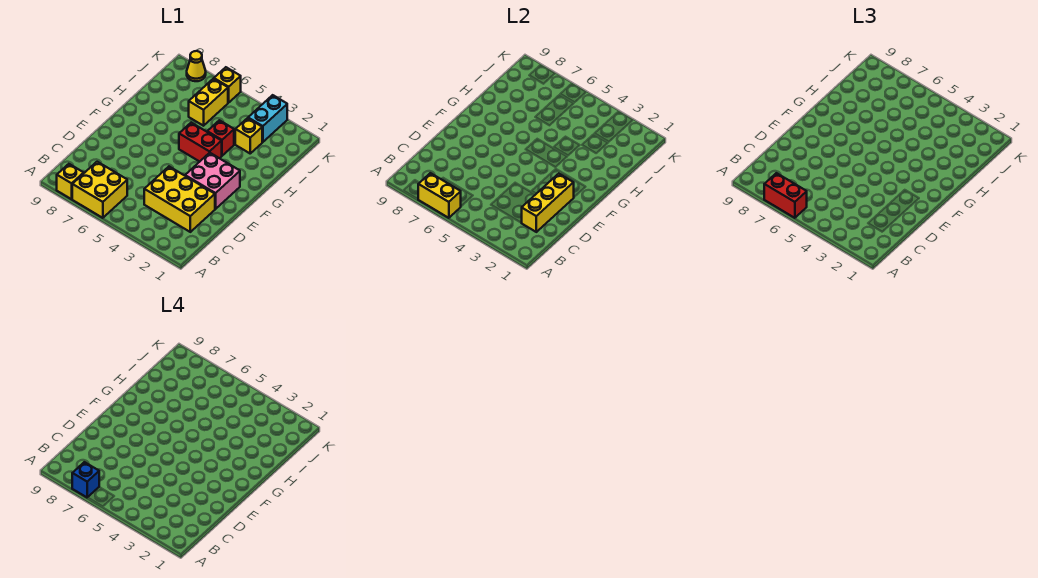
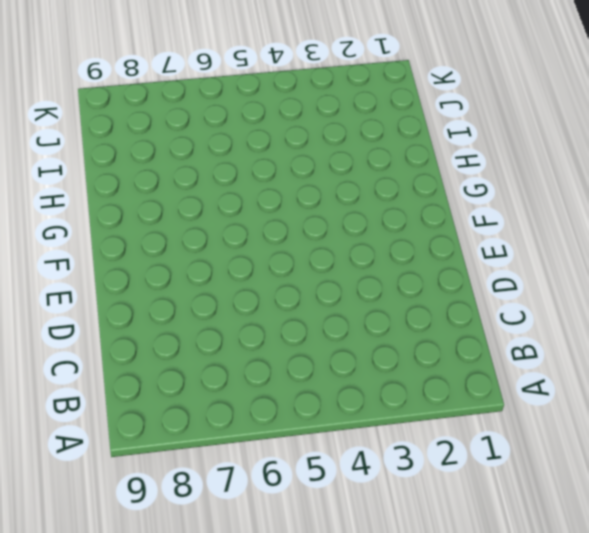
none -> yellow 2x2 brick [72,162,127,218]
none -> yellow 1x1 brick [57,164,84,199]
none -> yellow 2x3 brick [144,167,215,232]

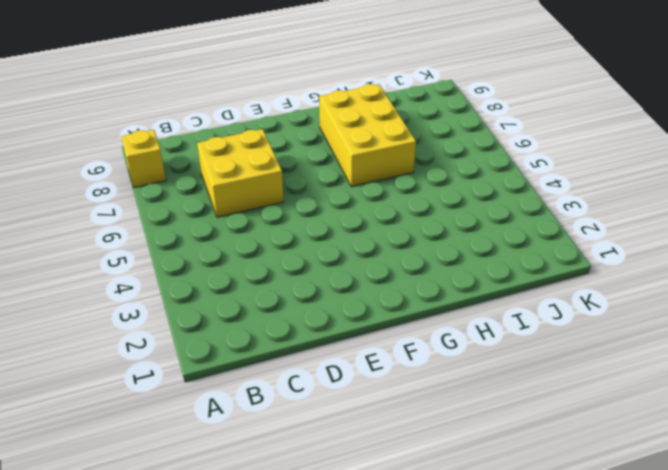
yellow 2x2 brick [197,129,284,217] -> yellow 2x2 brick moved to [72,162,127,218]
yellow 2x3 brick [319,84,416,187] -> yellow 2x3 brick moved to [144,167,215,232]
none -> pink 2x2 brick [185,153,240,209]
none -> red 1x2 brick [179,123,222,162]
none -> red 1x1 brick [207,120,234,156]

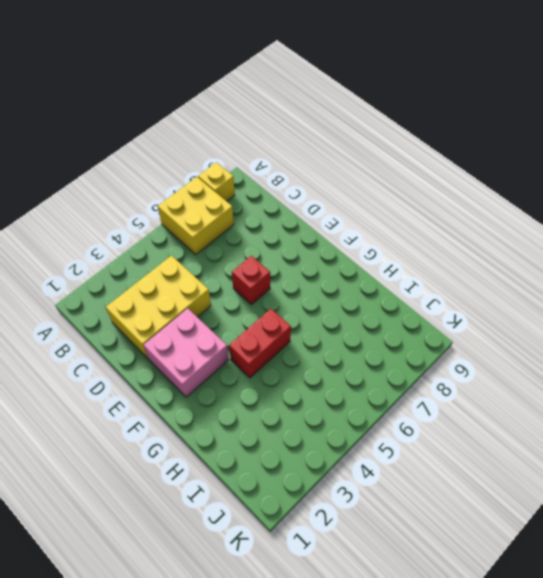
red 1x1 brick [232,256,270,305] -> red 1x1 brick moved to [207,120,234,156]
none -> yellow 1x1 brick [235,118,262,153]
none -> yellow 1x2 brick [189,79,228,126]
none -> cyan 1x2 brick [248,95,287,142]

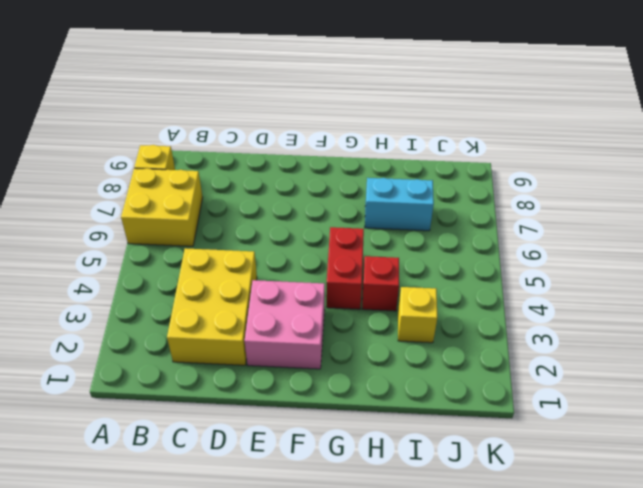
cyan 1x2 brick [365,178,434,231] -> cyan 1x2 brick moved to [248,95,287,142]
none -> yellow 1x2 brick [189,79,228,126]
none -> yellow 1x1 brick [214,67,241,103]
none -> yellow 1x1 cone [187,51,206,81]

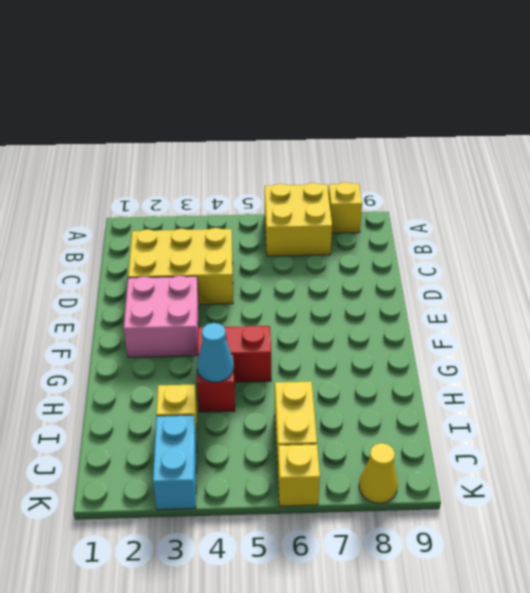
cyan 1x1 cone [197,323,234,382] -> none
none -> yellow 1x2 brick [418,173,461,218]
none -> yellow 1x3 brick [522,174,574,232]
none -> red 1x2 brick [764,173,807,218]

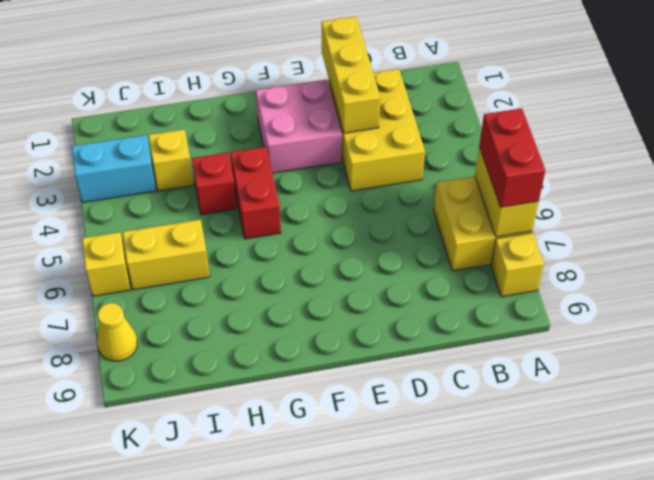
yellow 1x3 brick [322,17,380,133] -> yellow 1x3 brick turned to [522,174,574,232]
none -> blue 1x1 brick [72,462,99,497]

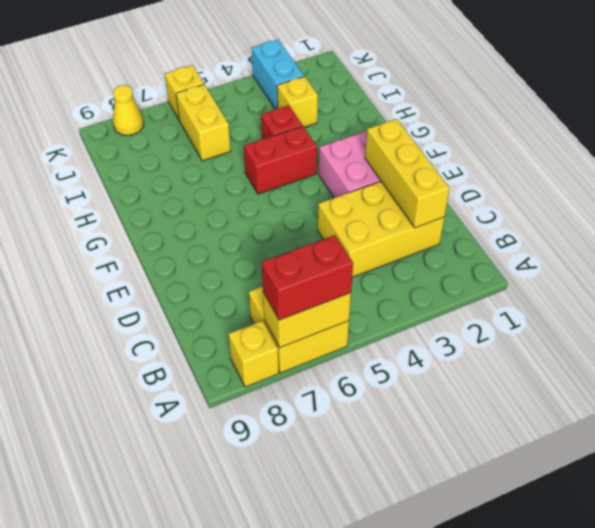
none -> blue 1x1 brick [72,462,99,497]

